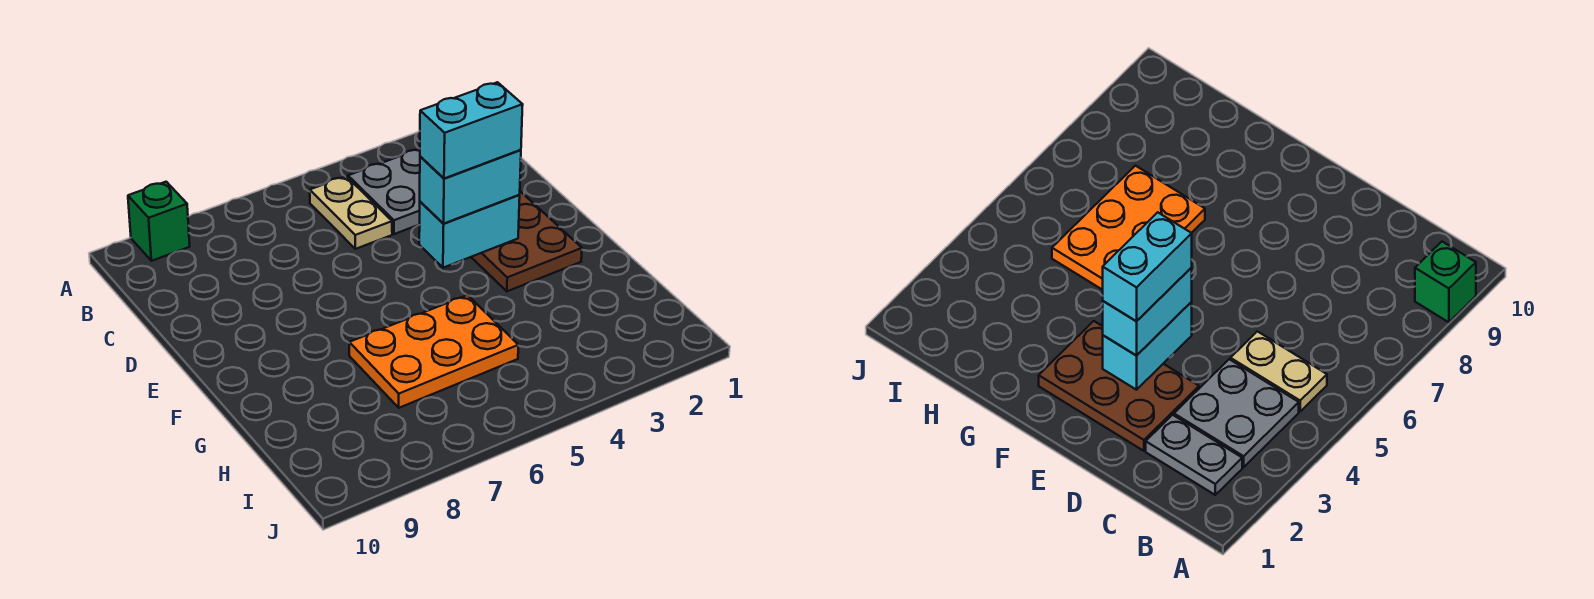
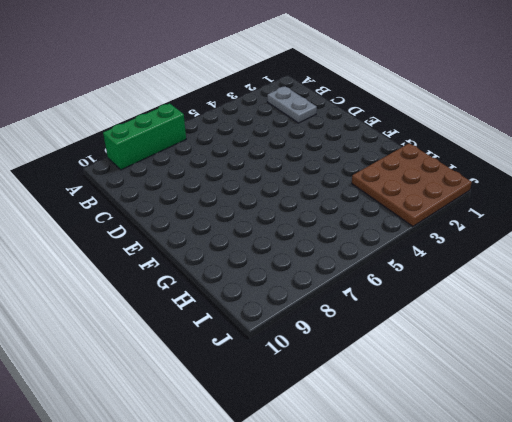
green 1x3 brick [103,103,186,170] -> green 1x1 brick [128,182,190,261]
brown 3x3 plate [352,143,472,226] -> none
none -> grey 2x2 plate [348,149,420,234]
none -> tan 1x2 plate [310,176,392,249]

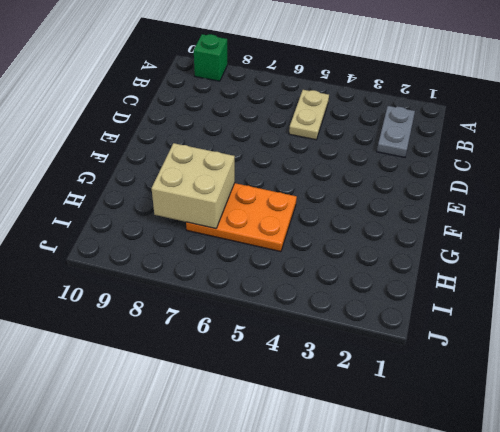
tan 2x2 brick [152,143,235,229] -> none
none -> grey 2x2 plate [348,149,420,234]
none -> brown 2x3 plate [471,191,582,291]

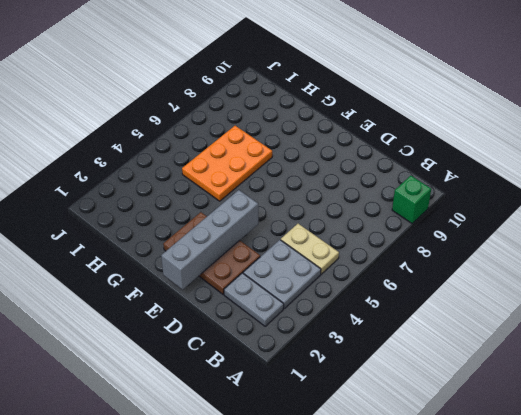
grey 1x4 brick [161,190,258,290] -> cyan 1x2 brick [419,195,520,268]
none -> cyan 1x2 brick [420,150,521,223]
none -> cyan 1x2 brick [420,82,523,179]

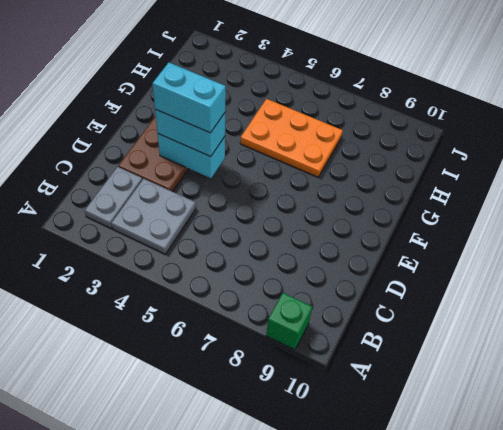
none -> tan 1x2 plate [310,176,392,249]

